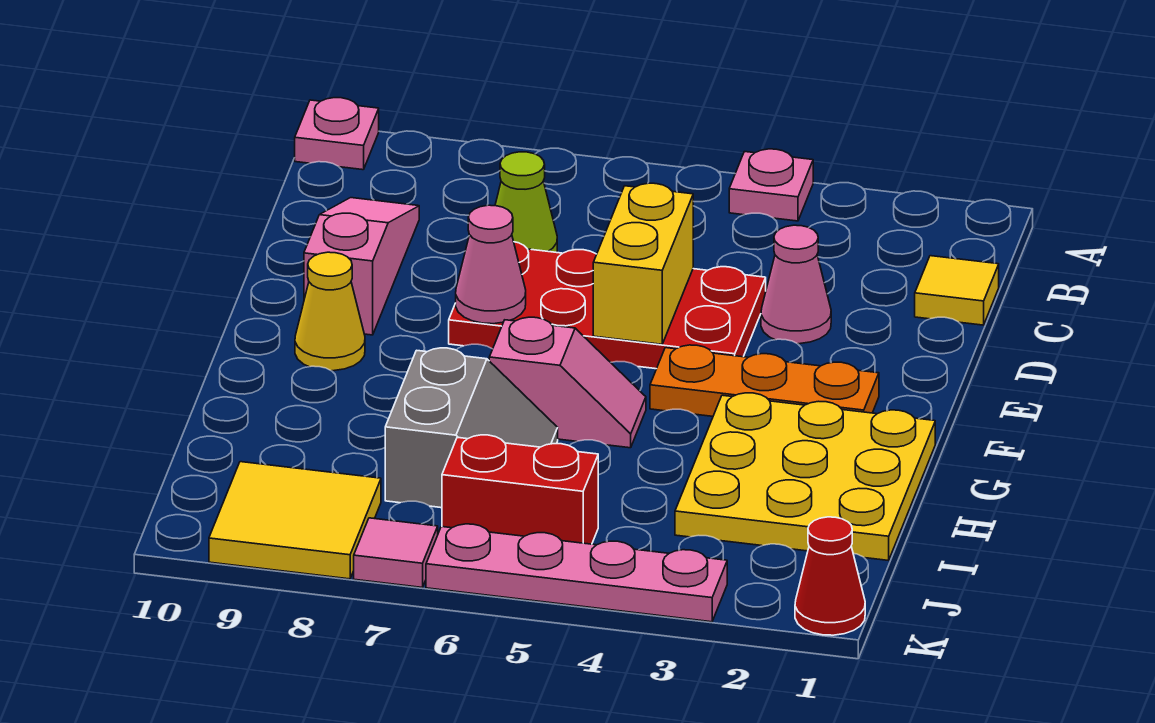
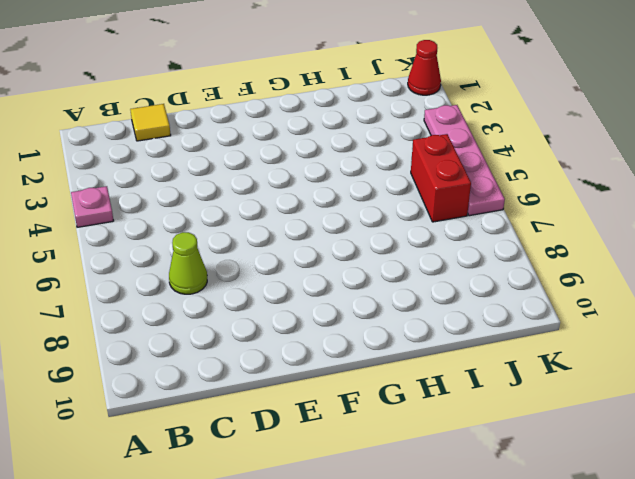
none -> pink 1x1 plate [295,98,379,170]
none -> pink 1x3 slope [304,198,419,335]
none -> pink 1x1 cone [761,225,831,344]

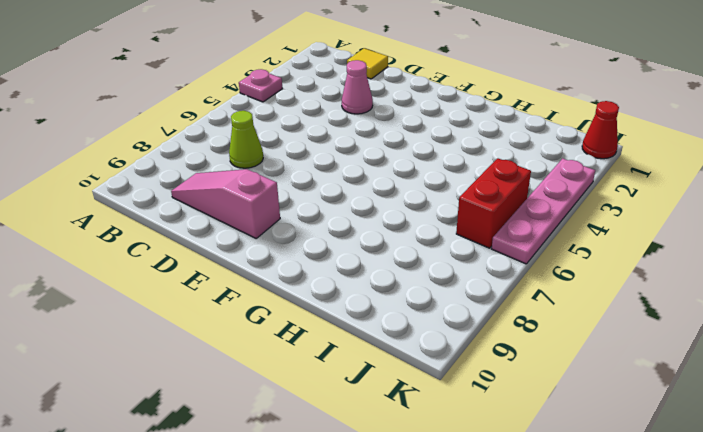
none -> pink 1x1 plate [295,98,379,170]
none -> red 2x4 plate [449,242,766,369]
none -> orange 1x3 plate [650,345,879,416]

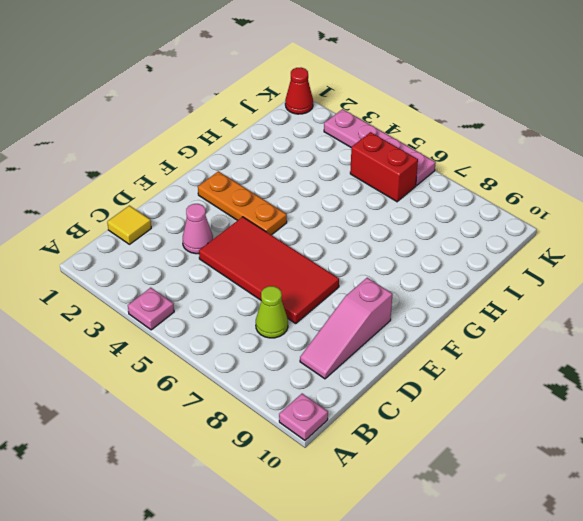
red 2x4 tile [199,217,339,323] -> red 2x4 plate [449,242,766,369]
none -> yellow 1x1 cone [295,252,365,371]
none -> yellow 3x3 plate [675,393,935,560]
none -> pink 1x2 slope [489,317,646,448]

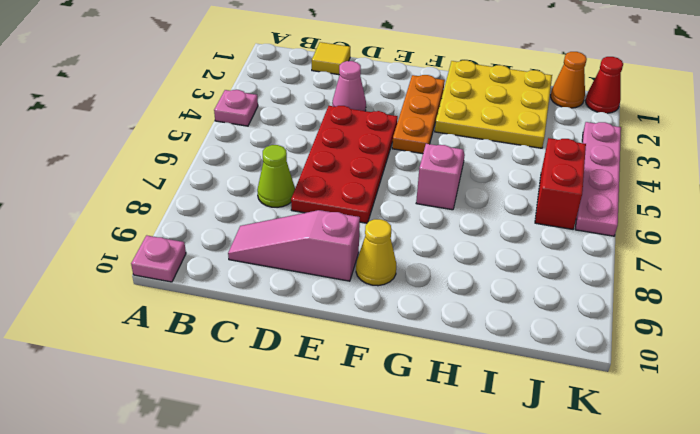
orange 1x1 cone [551,52,587,108] -> none
none -> grey 2x2 slope [385,348,558,508]
none -> yellow 2x2 tile [209,462,381,579]
none -> pink 1x1 tile [354,518,438,587]

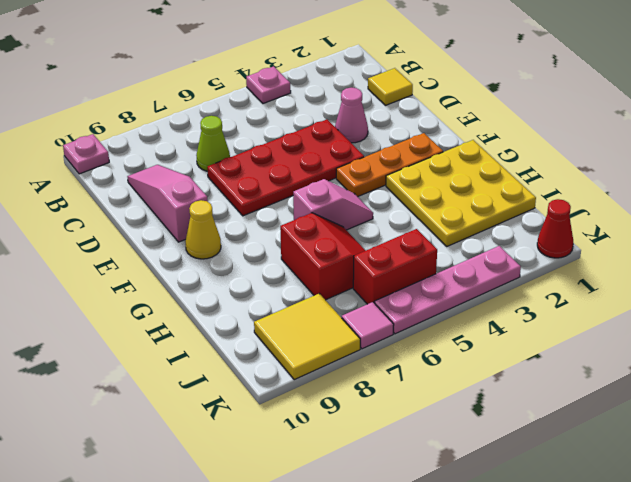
red 2x2 slope [280,213,366,300] -> grey 2x2 slope [385,348,558,508]
none -> yellow 1x2 brick [593,183,693,344]
none -> pink 1x1 cone [456,205,526,324]

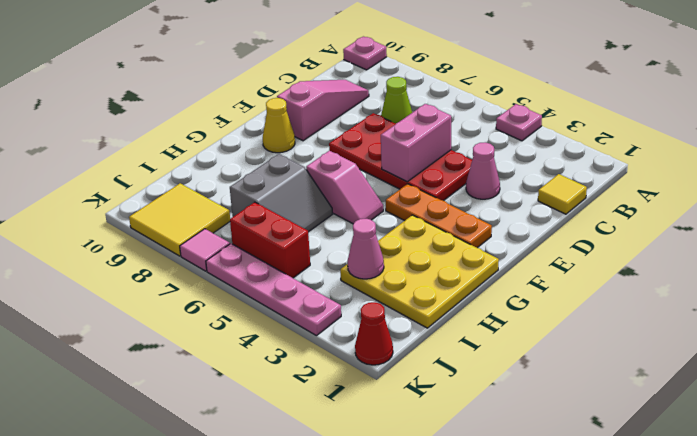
pink 1x2 brick [381,104,451,182] -> yellow 1x2 brick [593,183,693,344]
pink 1x1 cone [348,219,384,279] -> pink 1x1 cone moved to [456,205,526,324]

